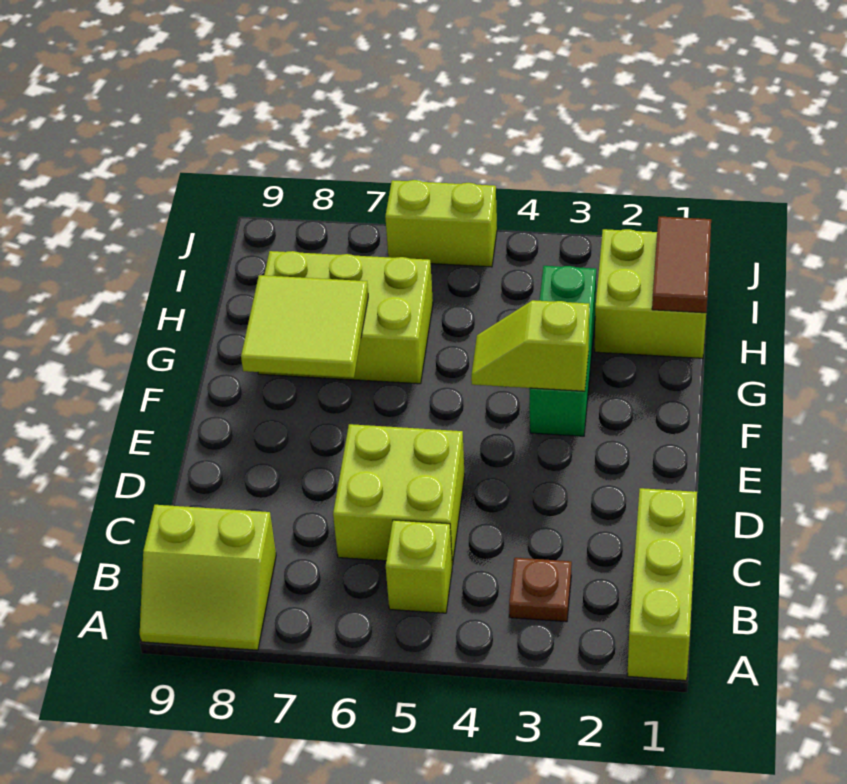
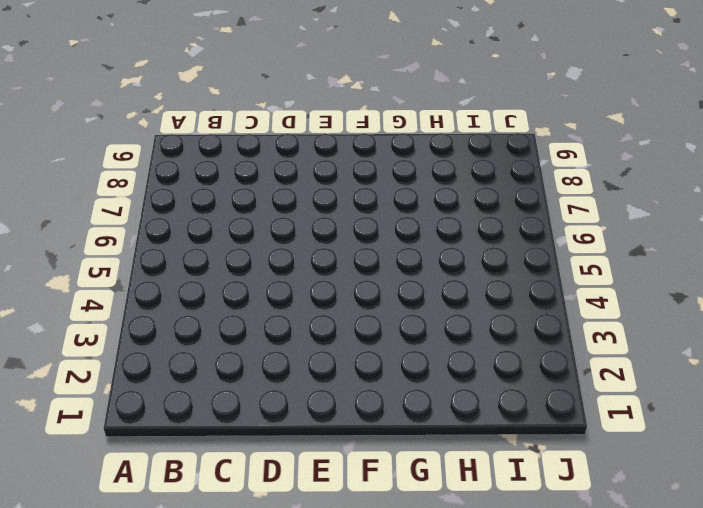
none -> lime 1x3 brick [627,488,697,681]
none -> lime 2x2 slope [140,505,276,650]
none -> brown 1x1 plate [509,558,572,622]

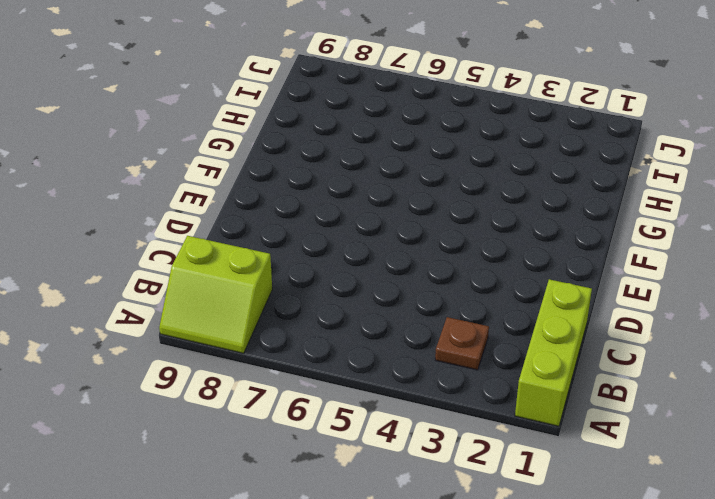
none -> lime 1x1 brick [386,520,452,613]
none -> lime 2x2 brick [333,424,465,565]
none -> green 1x3 brick [530,266,596,436]

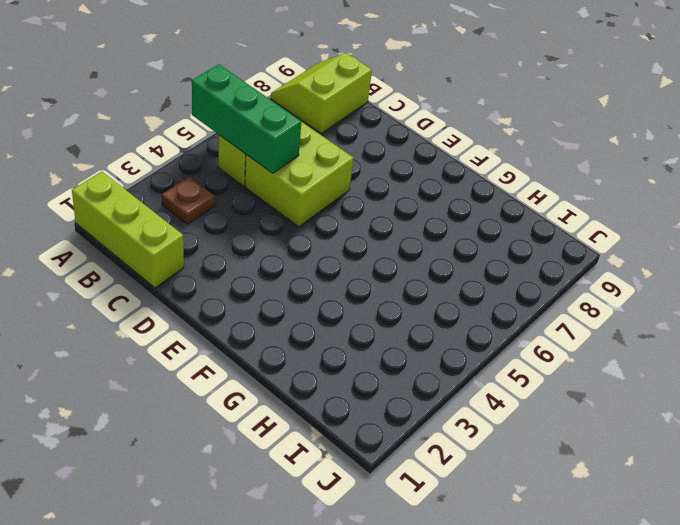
green 1x3 brick [192,64,302,173] -> green 1x3 brick moved to [530,266,596,436]
none -> lime 2x3 brick [258,251,433,384]
none -> lime 2x2 brick [595,229,706,358]
none -> lime 1x2 brick [385,180,497,267]

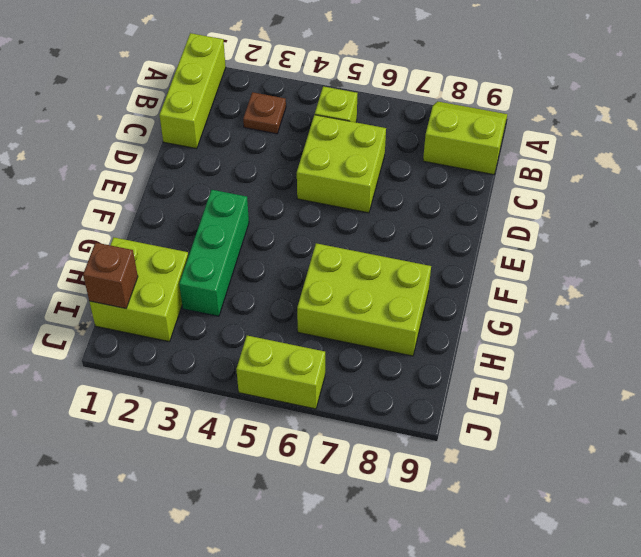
brown 1x1 brick [83,243,138,308] -> brown 1x2 tile [652,216,711,313]
none -> lime 1x2 slope [471,300,589,391]
none -> lime 2x2 tile [241,275,368,378]

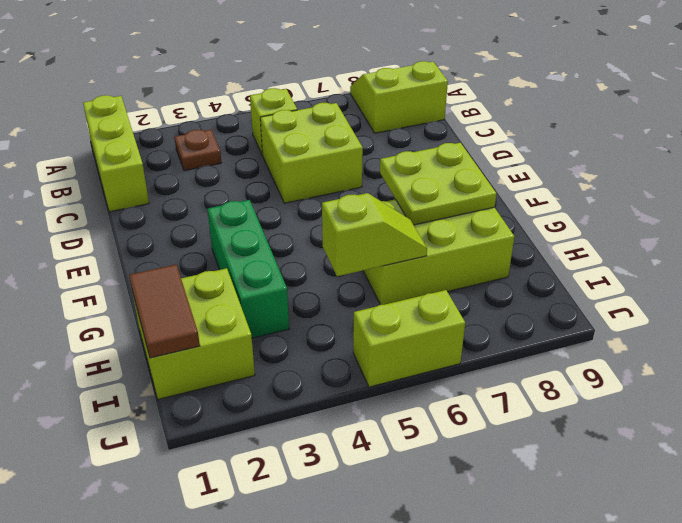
lime 2x2 plate [380,143,496,225] -> lime 2x2 tile [241,275,368,378]
lime 1x2 slope [322,193,427,276] -> lime 1x2 slope moved to [471,300,589,391]

